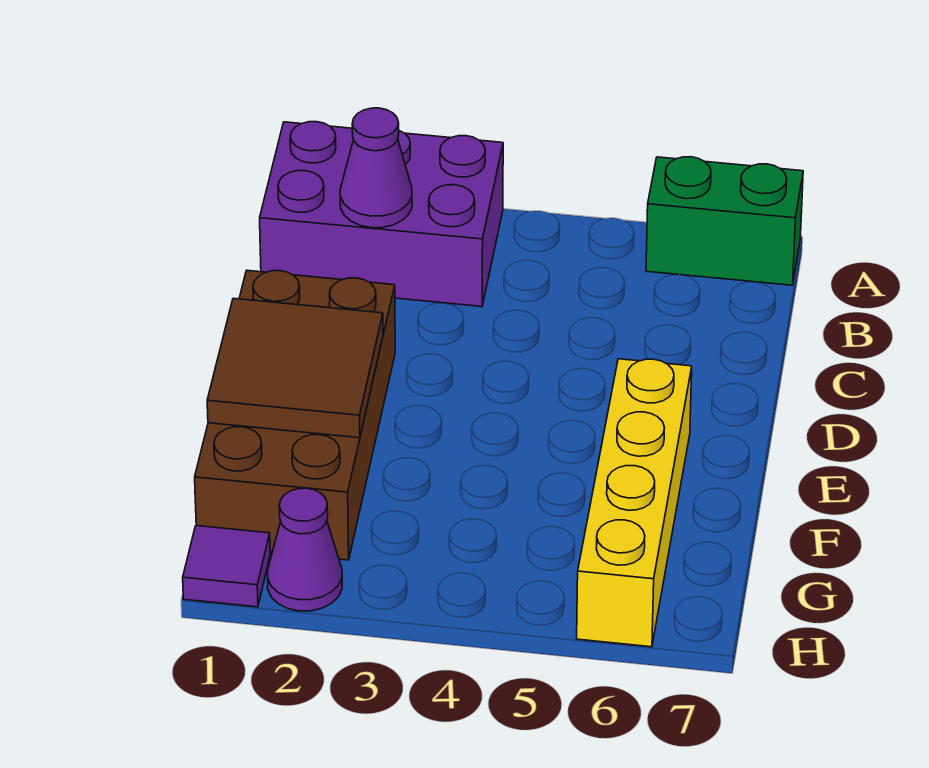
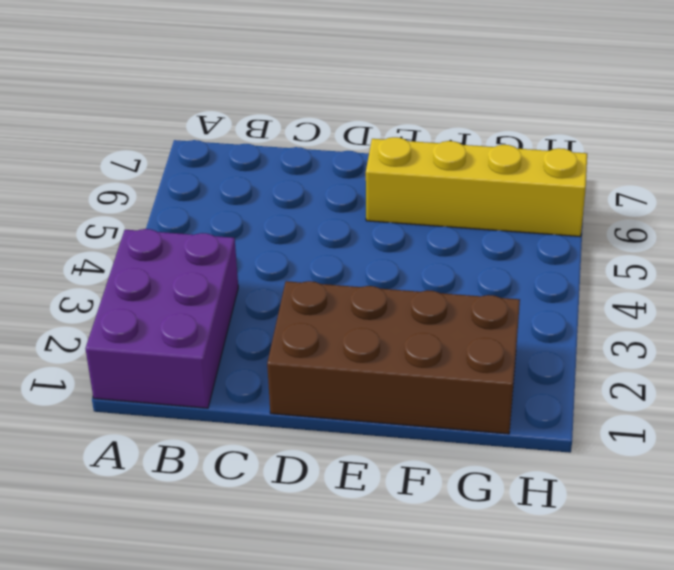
none -> green 1x2 brick [646,157,803,285]
none -> purple 1x1 tile [183,526,270,607]

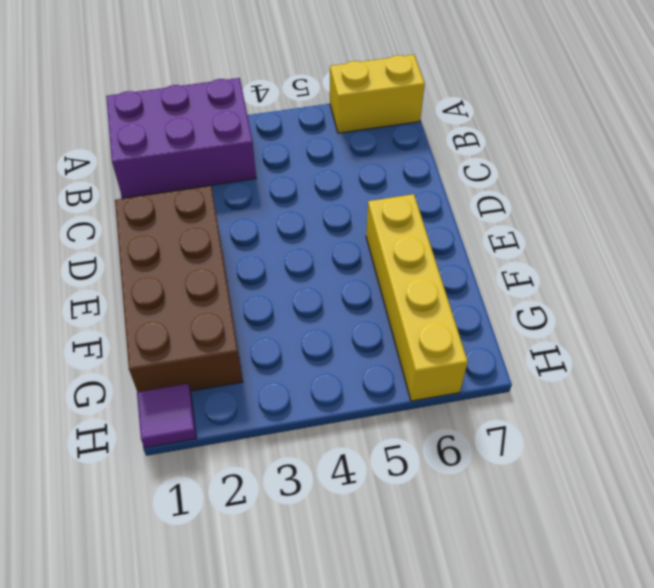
yellow 1x2 brick [330,55,425,133] -> green 1x2 brick [646,157,803,285]
none -> purple 1x1 cone [268,488,342,611]
none -> purple 1x1 cone [340,108,412,228]

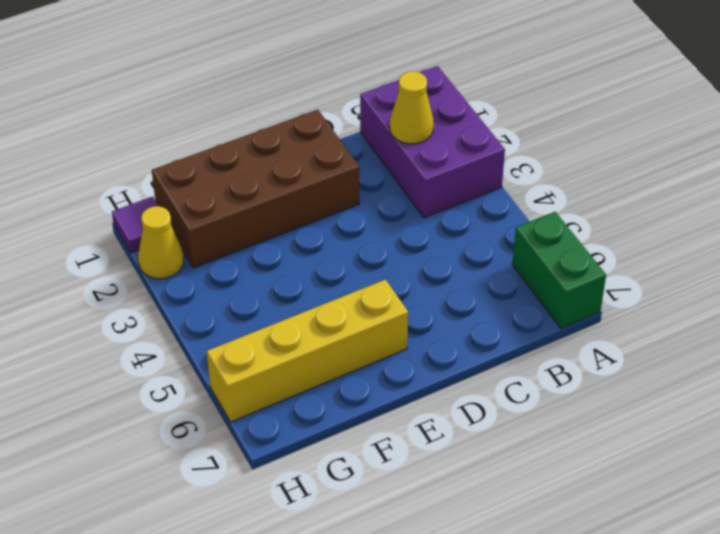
yellow 1x1 cone [390,71,434,144] -> purple 1x1 cone [340,108,412,228]
yellow 1x1 cone [138,206,184,279] -> purple 1x1 cone [268,488,342,611]
none -> brown 2x2 tile [207,298,383,438]

